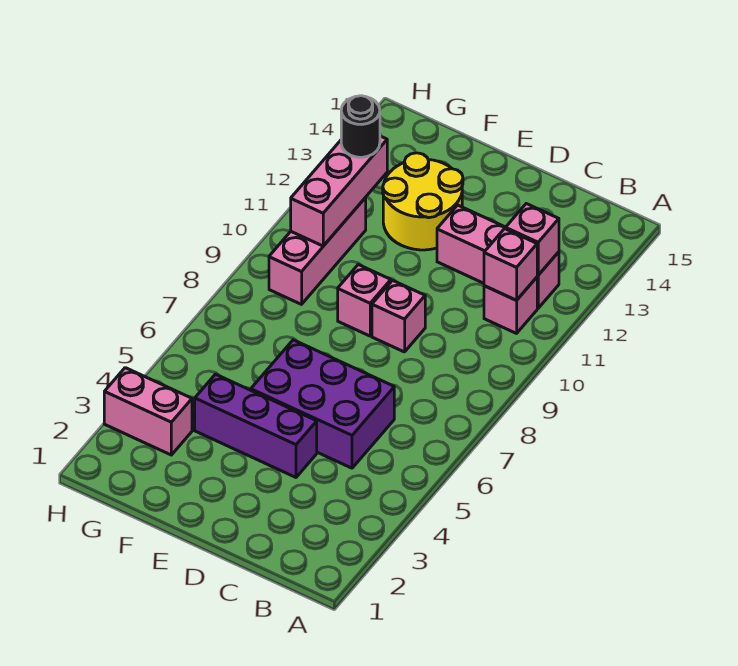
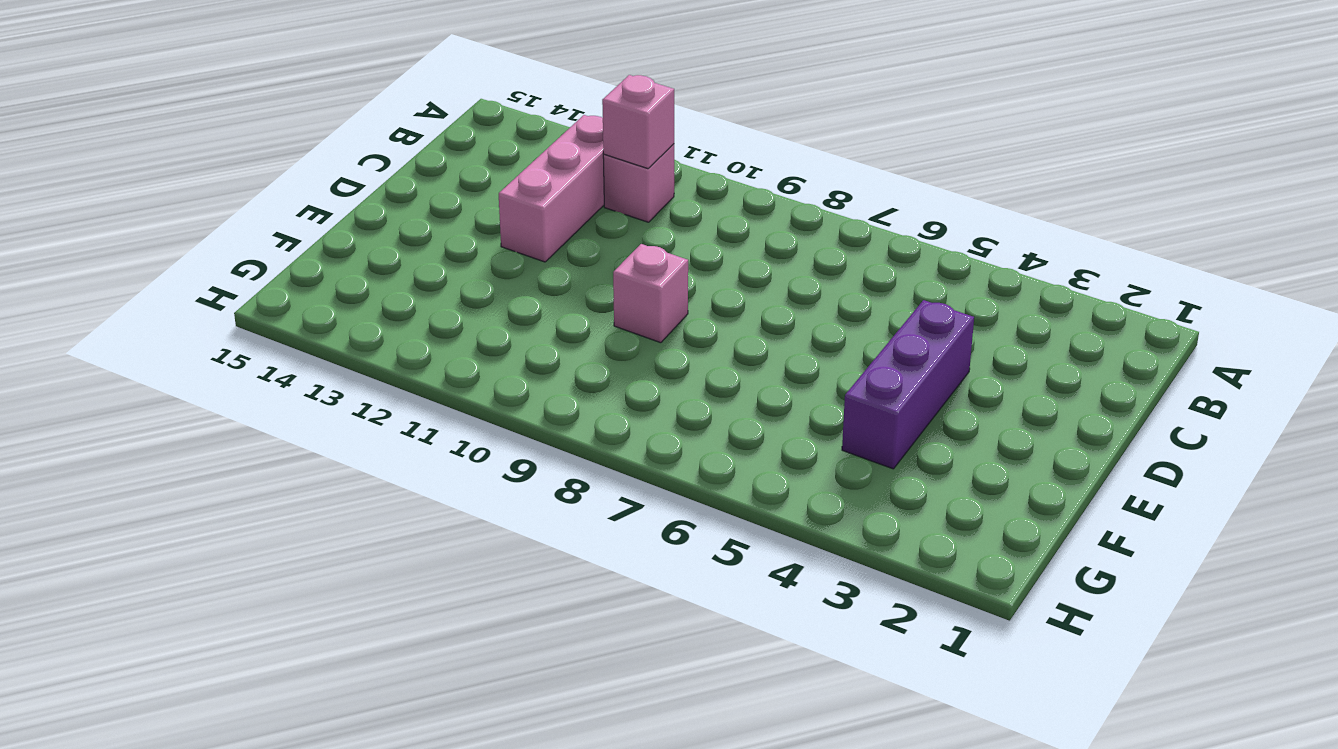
none -> purple 2x3 brick [251,340,394,468]
none -> pink 1x1 brick [372,280,425,352]
none -> yellow 2x2 round brick [383,153,463,250]

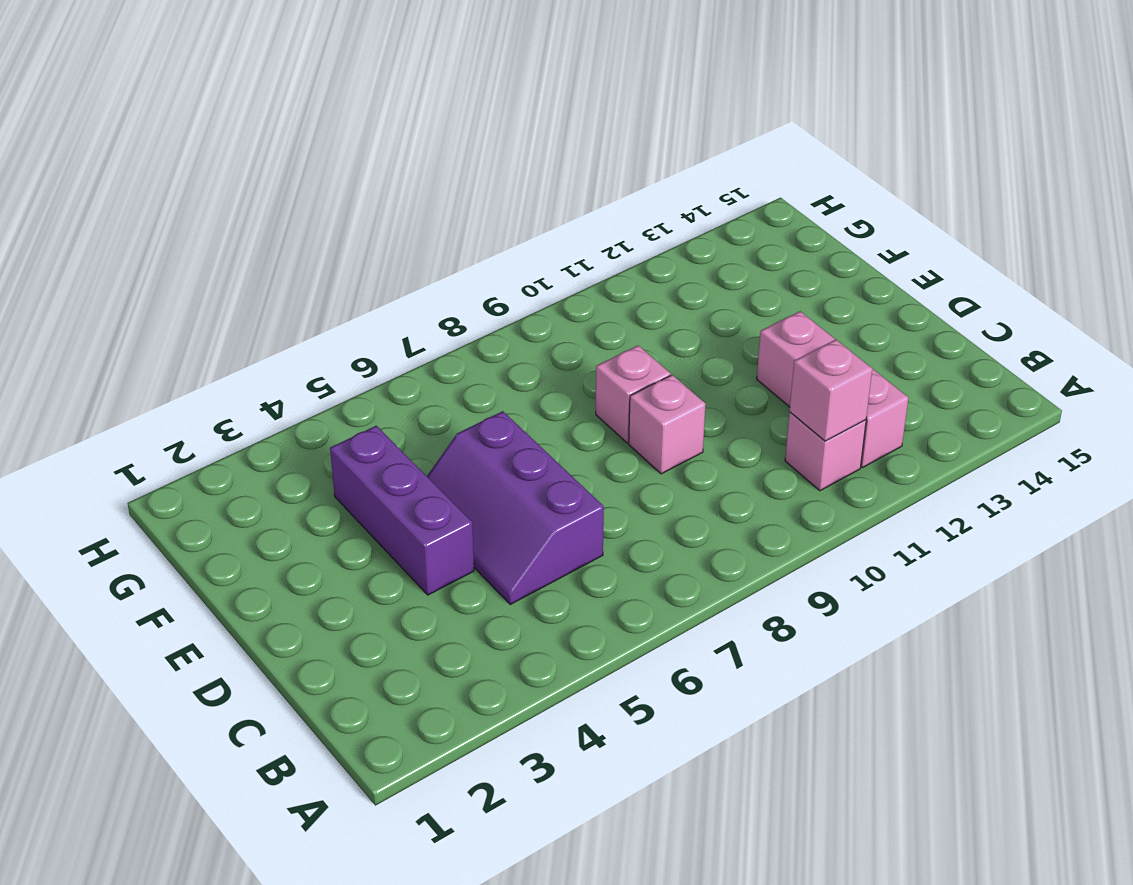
purple 2x3 slope [427,411,604,604] -> purple 2x3 brick [251,340,394,468]
none -> yellow 2x2 round brick [383,153,463,250]
none -> pink 1x2 brick [104,368,192,455]
none -> pink 1x3 brick [269,198,366,304]

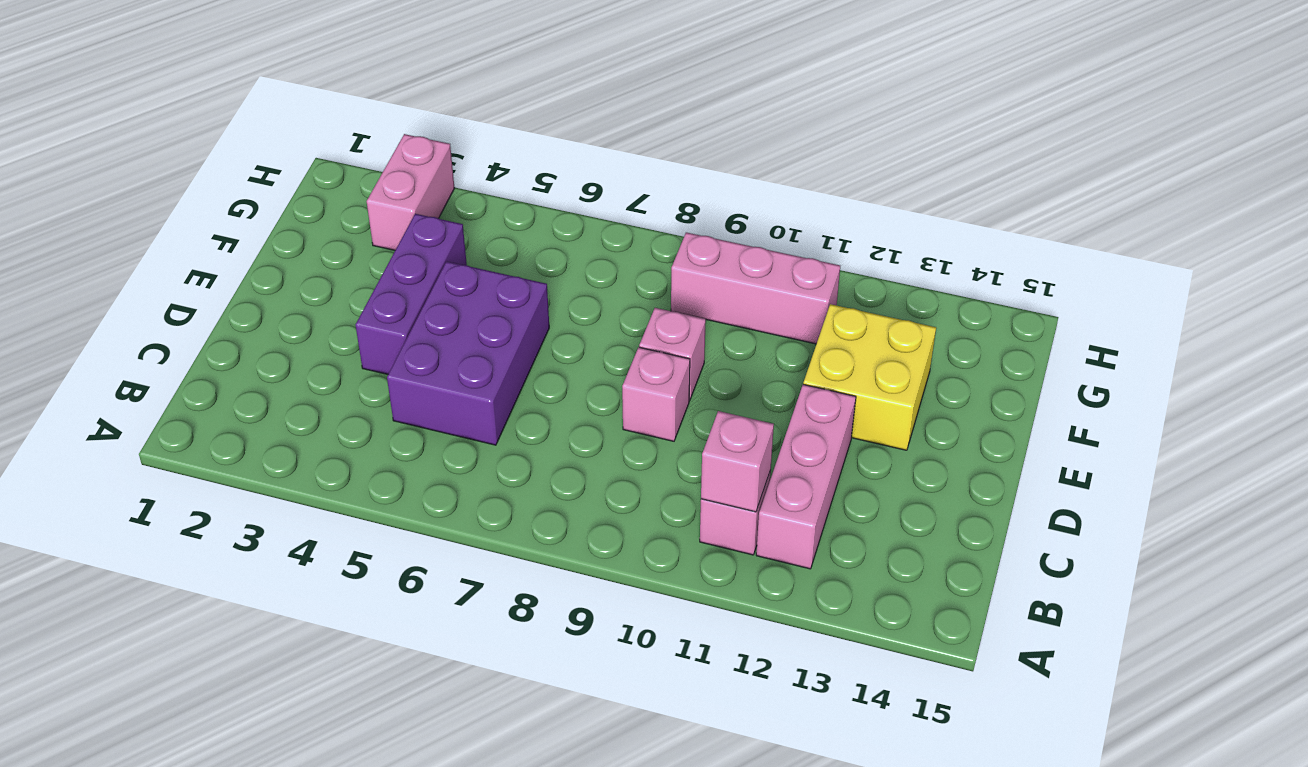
yellow 2x2 brick [803,304,936,450] -> yellow 2x2 round brick [383,153,463,250]
none -> pink 1x1 brick [506,204,559,275]
none -> pink 1x3 brick [291,136,387,246]
none -> black 1x1 round brick [341,96,380,157]

